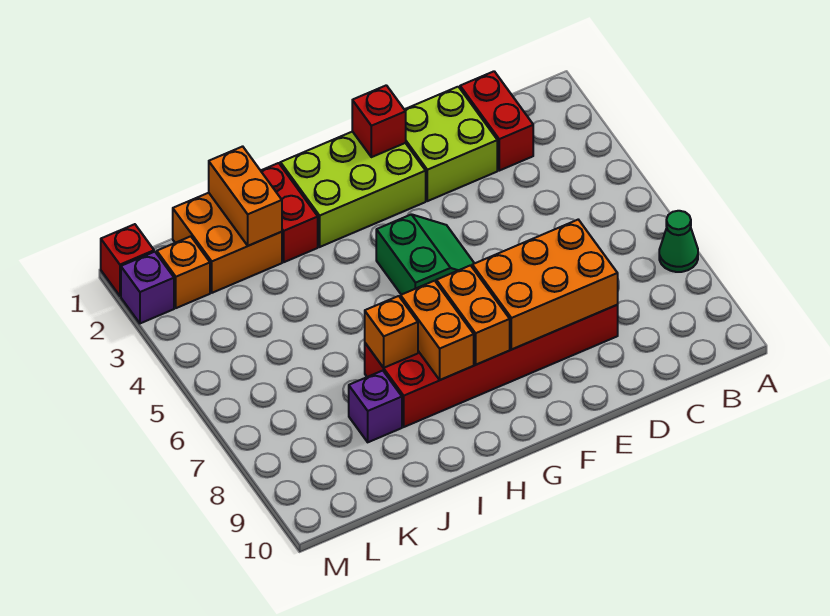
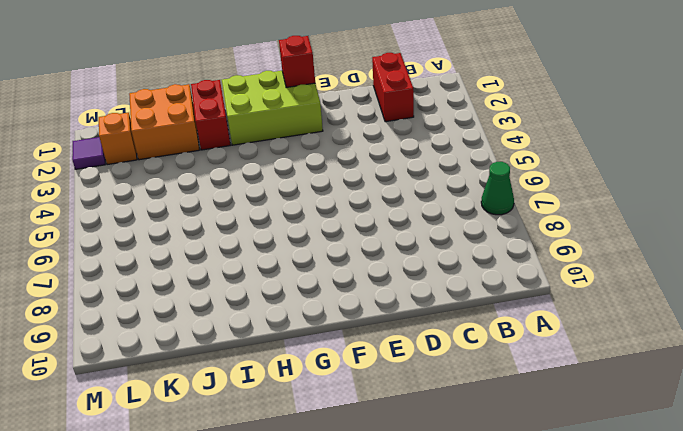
purple 1x1 tile [72,137,105,169] -> purple 1x1 brick [121,252,174,323]
none -> lime 2x2 brick [404,87,497,201]
none -> red 2x6 brick [365,305,618,427]
none -> green 2x2 slope [376,214,474,295]

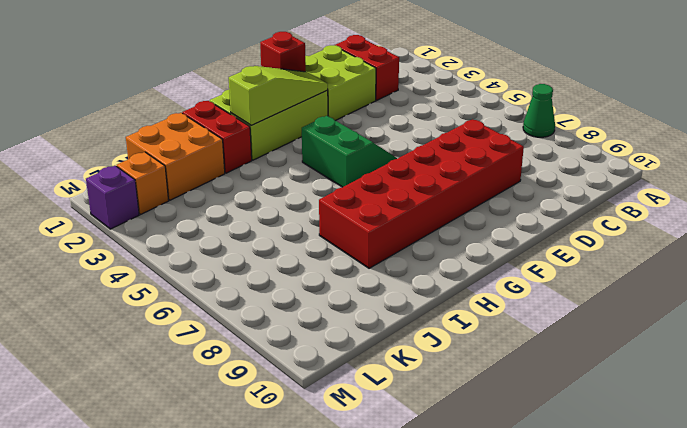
lime 1x3 slope [229,66,328,125] -> none
none -> purple 1x1 brick [349,371,402,442]
none -> red 1x1 brick [101,224,154,296]
none -> orange 2x3 brick [472,220,618,349]

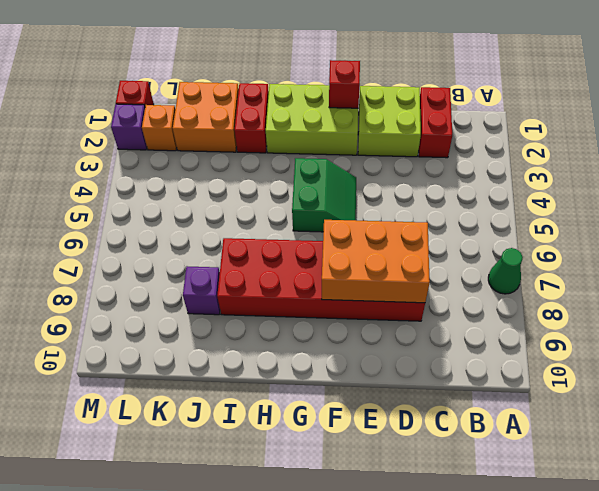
none -> orange 1x2 brick [436,265,510,365]
none -> orange 1x2 brick [401,281,474,380]
none -> orange 1x1 brick [365,296,418,368]

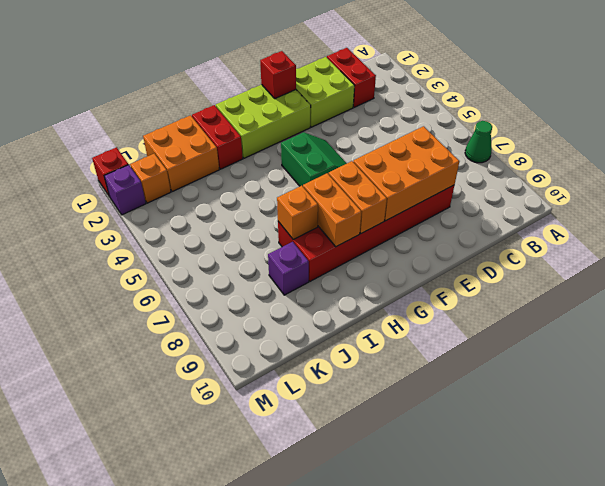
none -> orange 1x2 brick [209,146,282,246]

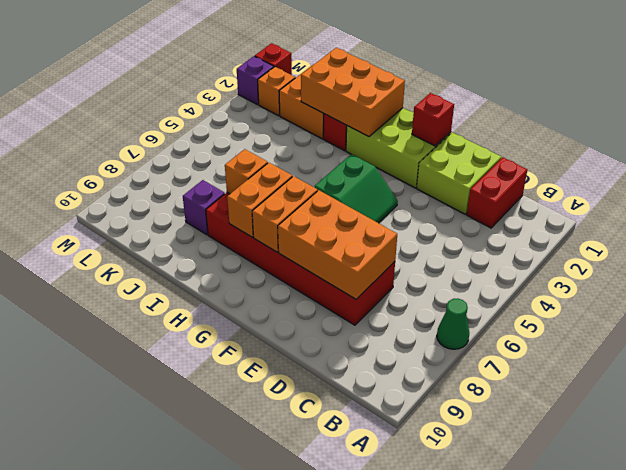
orange 2x3 brick [301,48,405,137] -> orange 1x2 brick [209,146,282,246]

